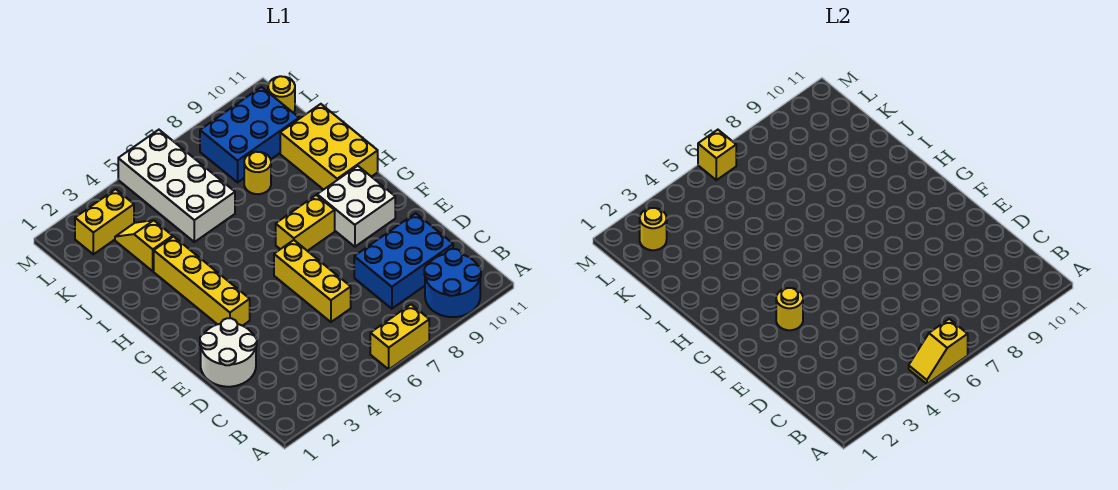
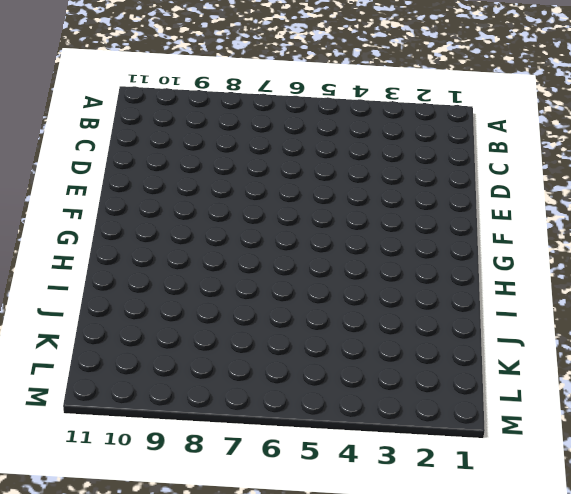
none -> yellow 1x2 brick [370,304,429,369]
none -> blue 2x2 round brick [424,249,481,317]
none -> blue 2x3 brick [354,213,453,309]

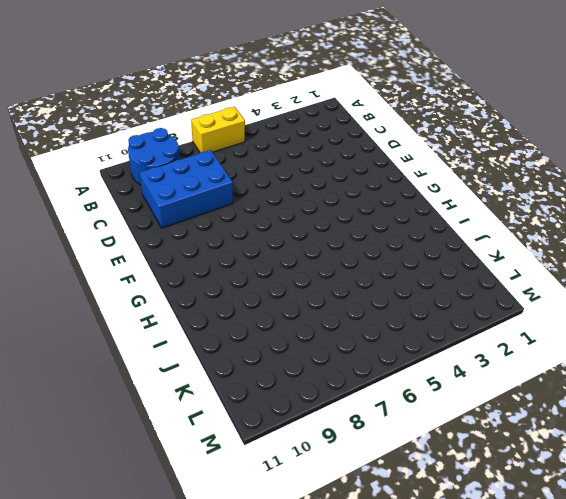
none -> white 2x2 round brick [200,318,257,387]
none -> yellow 1x3 brick [274,240,351,322]
none -> yellow 1x4 brick [154,237,250,326]

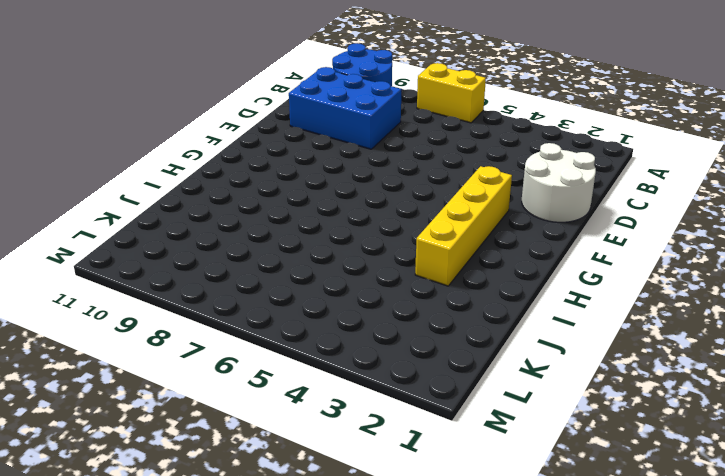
none -> yellow 1x3 brick [274,240,351,322]
none -> white 2x2 brick [317,166,395,247]
none -> yellow 1x2 brick [276,195,335,251]

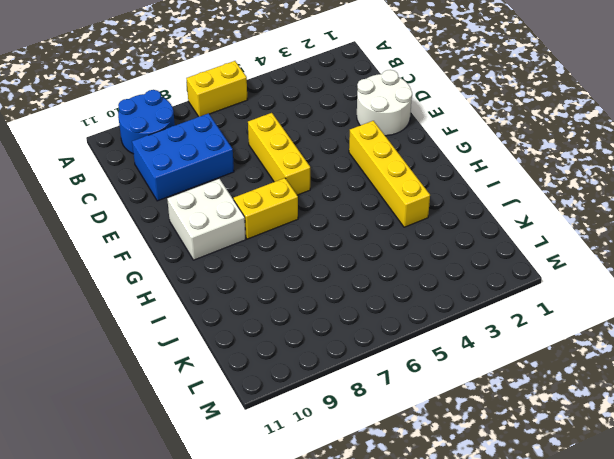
none -> yellow 2x3 brick [280,104,378,190]
none -> yellow 1x2 slope [115,220,173,271]
none -> white 2x4 brick [118,130,235,242]

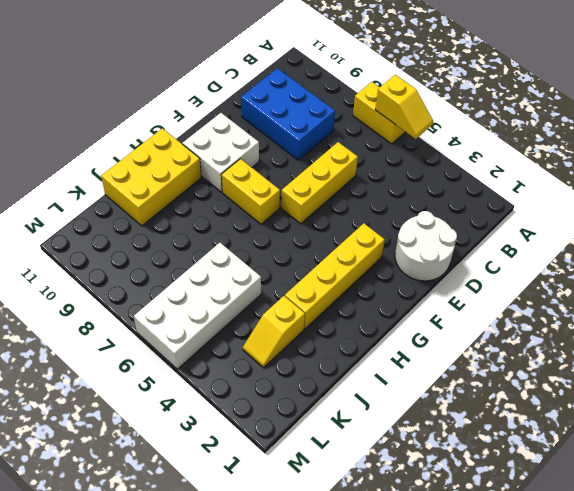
none -> blue 2x2 round brick [424,249,481,317]
none -> yellow 1x1 round brick [244,152,271,194]
none -> blue 2x3 brick [200,87,299,182]

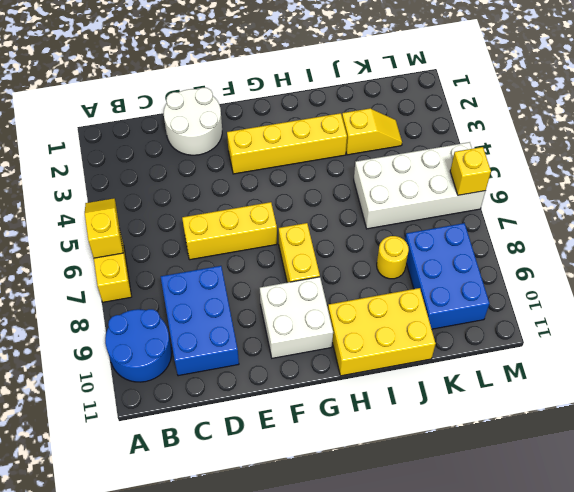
none -> yellow 1x2 brick [75,189,134,254]
none -> yellow 1x1 round brick [268,76,295,113]
none -> yellow 1x1 round brick [776,288,803,330]

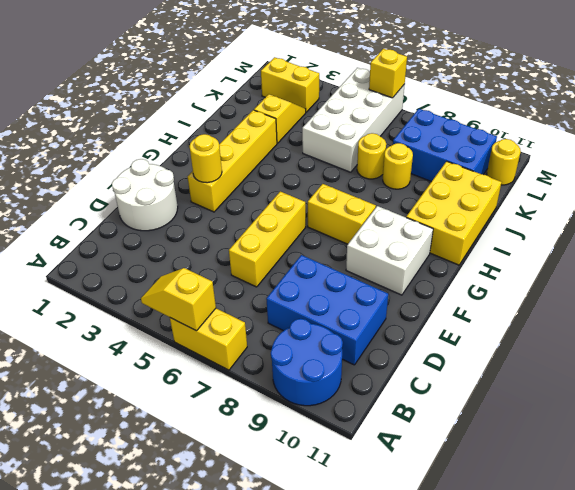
yellow 1x1 round brick [357,133,386,179] -> yellow 1x1 round brick moved to [640,208,667,250]

